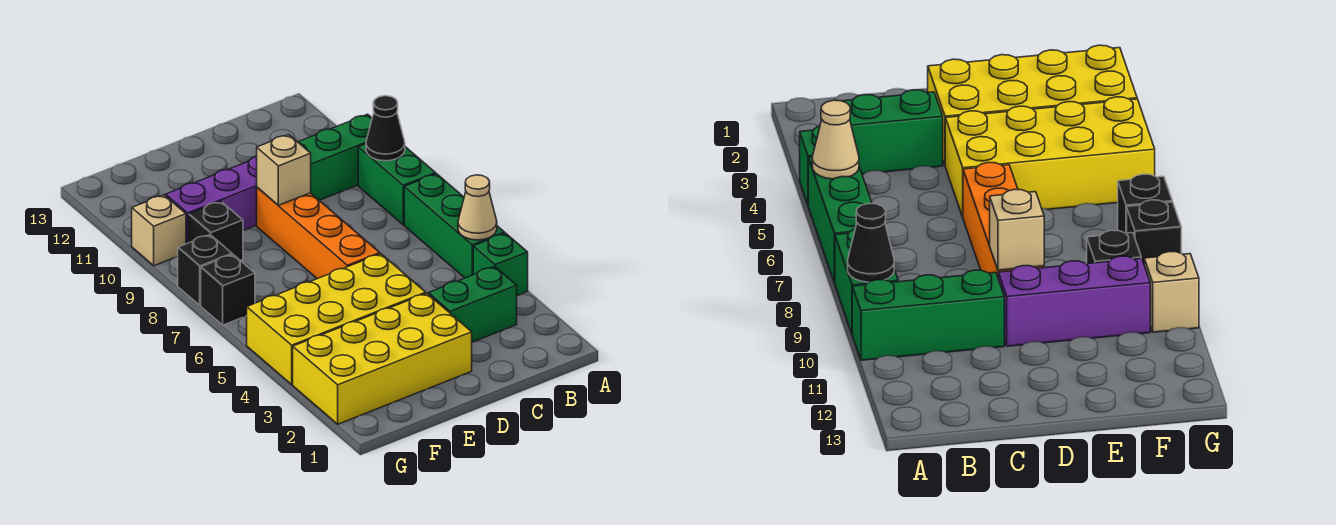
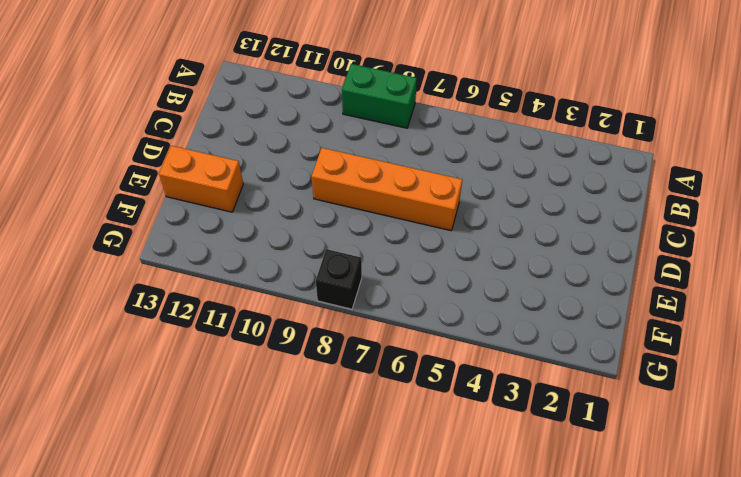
orange 1x2 brick [159,146,243,212] -> none
none -> green 1x1 brick [473,233,528,295]
none -> green 1x3 brick [404,174,505,278]
none -> green 1x3 brick [298,114,372,200]

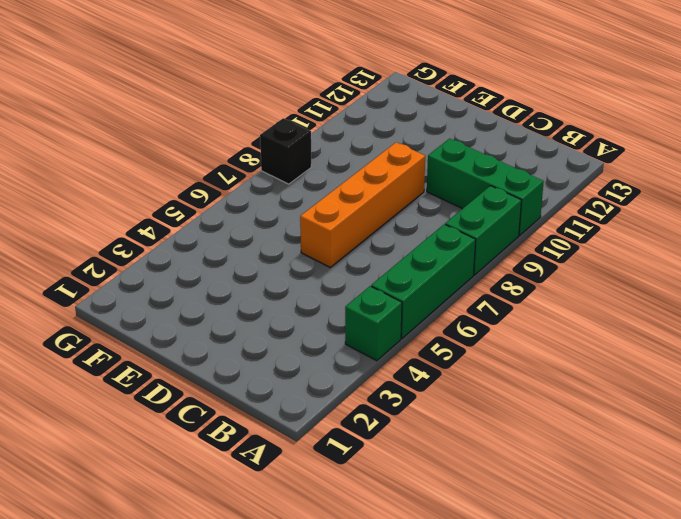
none -> green 1x2 brick [429,266,517,342]
none -> yellow 2x4 brick [293,293,472,424]
none -> yellow 2x4 brick [247,254,426,385]

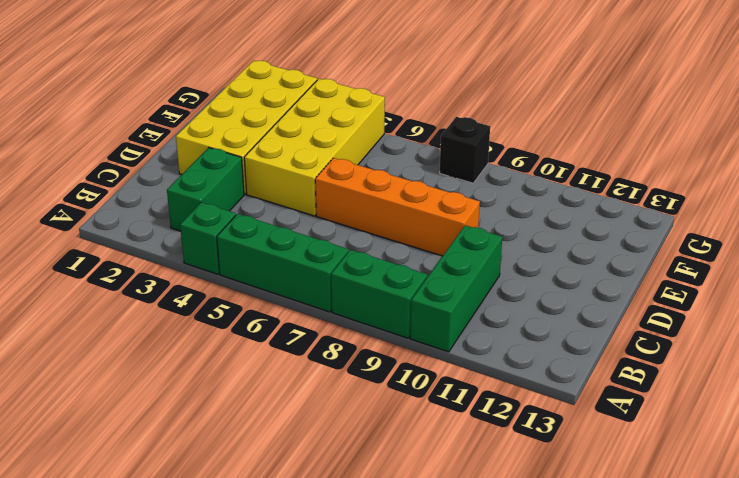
none -> purple 1x3 brick [166,157,257,244]
none -> black 1x1 brick [189,201,243,261]
none -> black 1x1 brick [201,254,255,325]

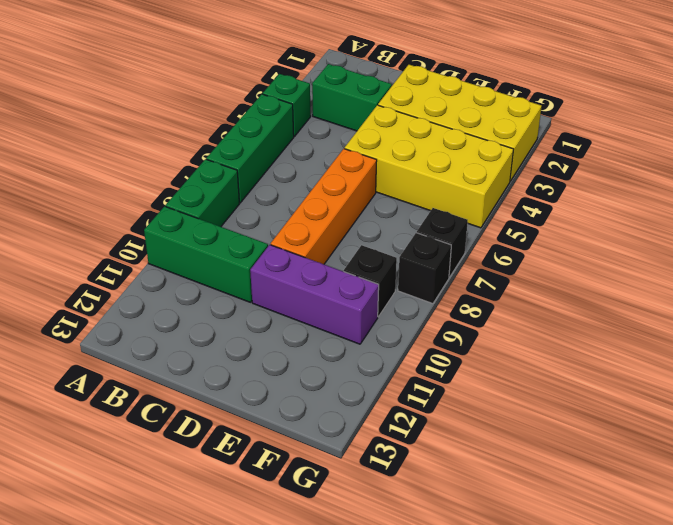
none -> tan 1x1 brick [132,195,186,266]
none -> tan 1x1 cone [458,175,497,240]
none -> black 1x1 cone [366,96,405,161]

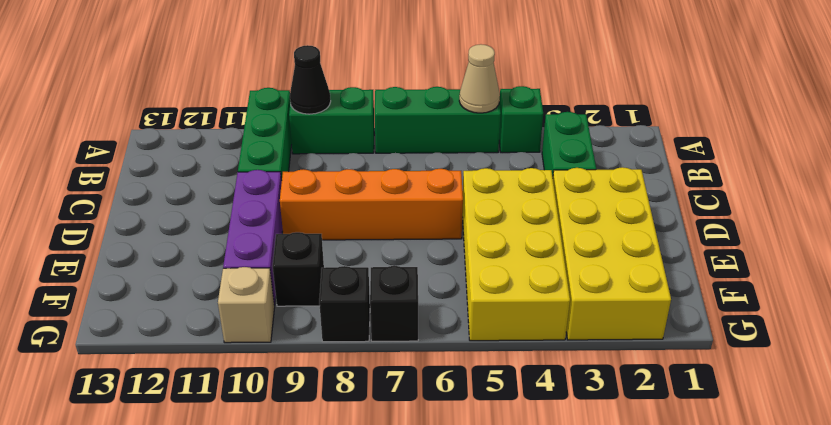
none -> tan 1x1 brick [257,135,311,205]

